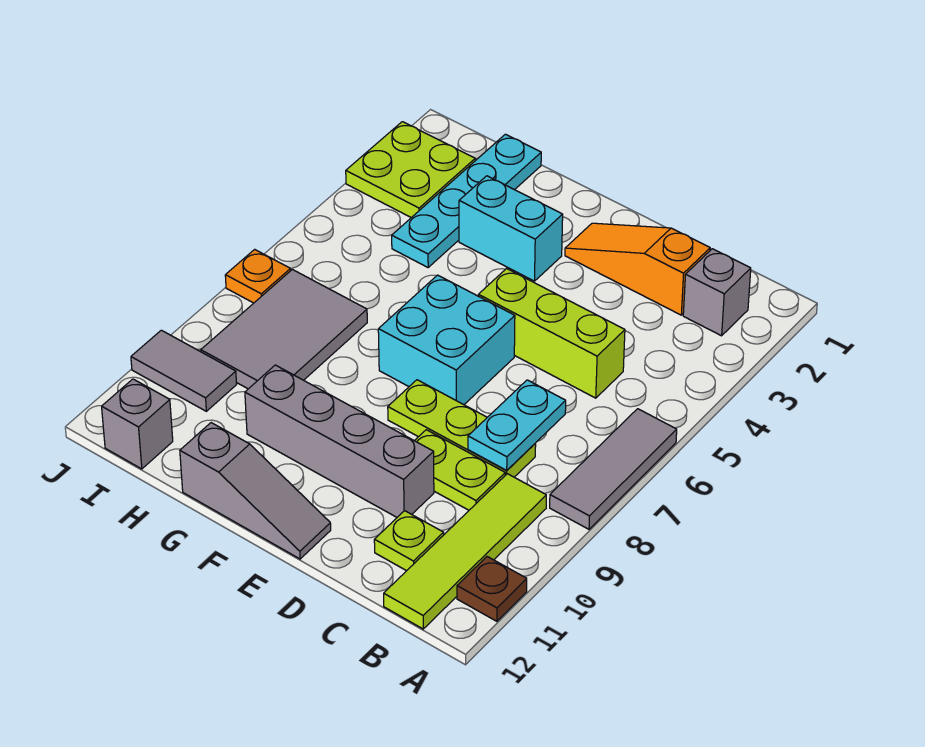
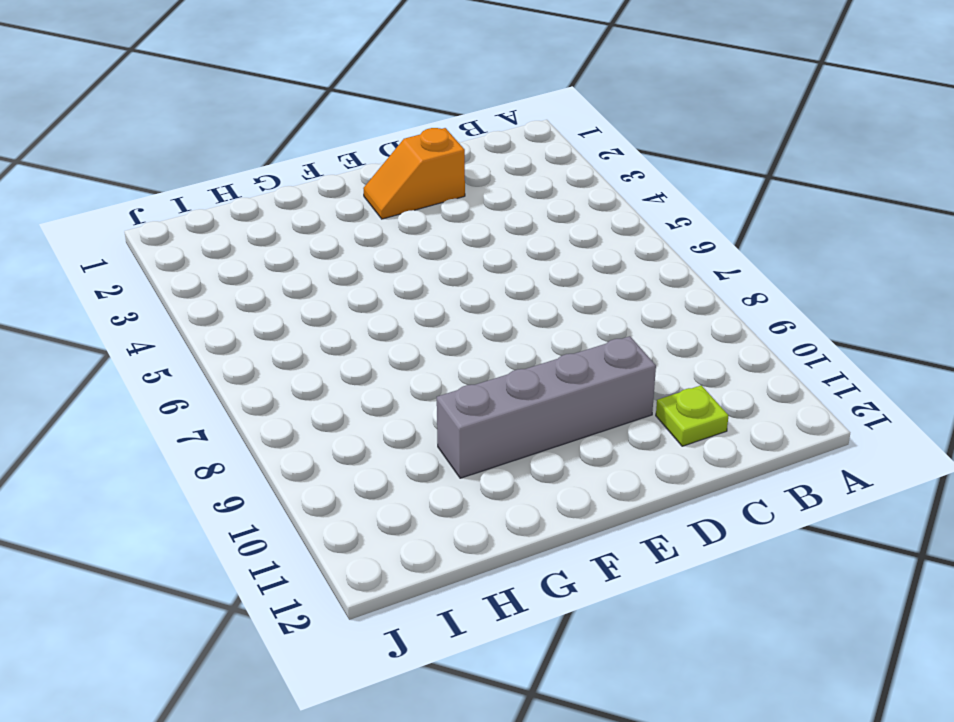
orange 1x2 slope [363,128,465,219] -> orange 1x3 slope [565,223,710,315]
none -> grey 1x3 tile [550,409,677,529]
none -> brown 1x1 plate [457,557,527,621]
none -> grey 1x1 brick [683,249,751,336]

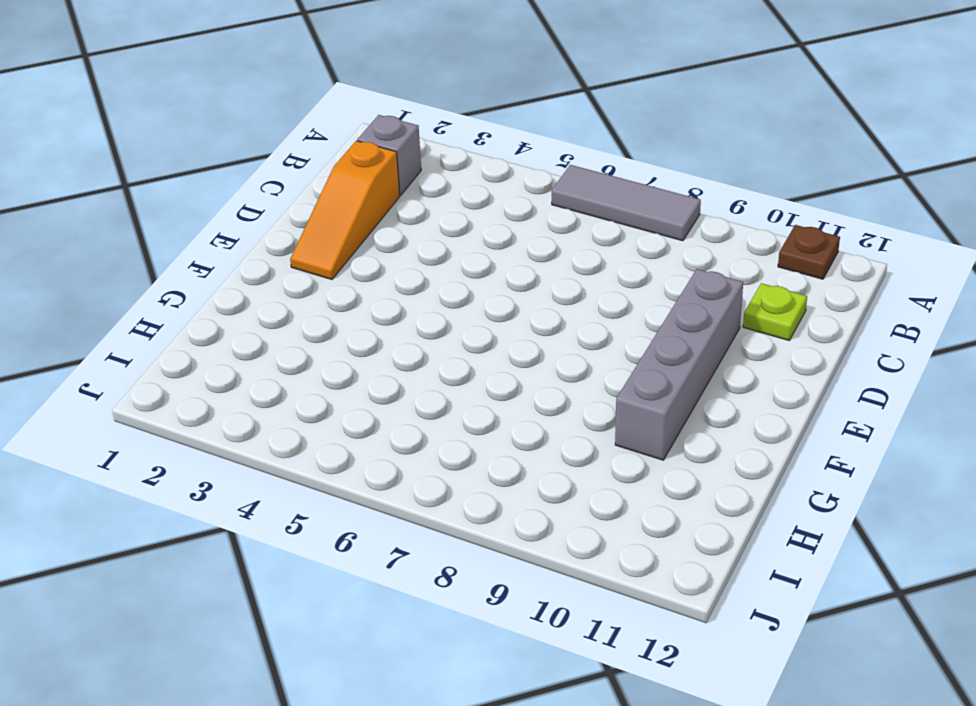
none -> lime 1x4 tile [384,474,546,629]
none -> lime 1x3 brick [478,269,625,398]
none -> lime 1x3 plate [388,380,536,477]

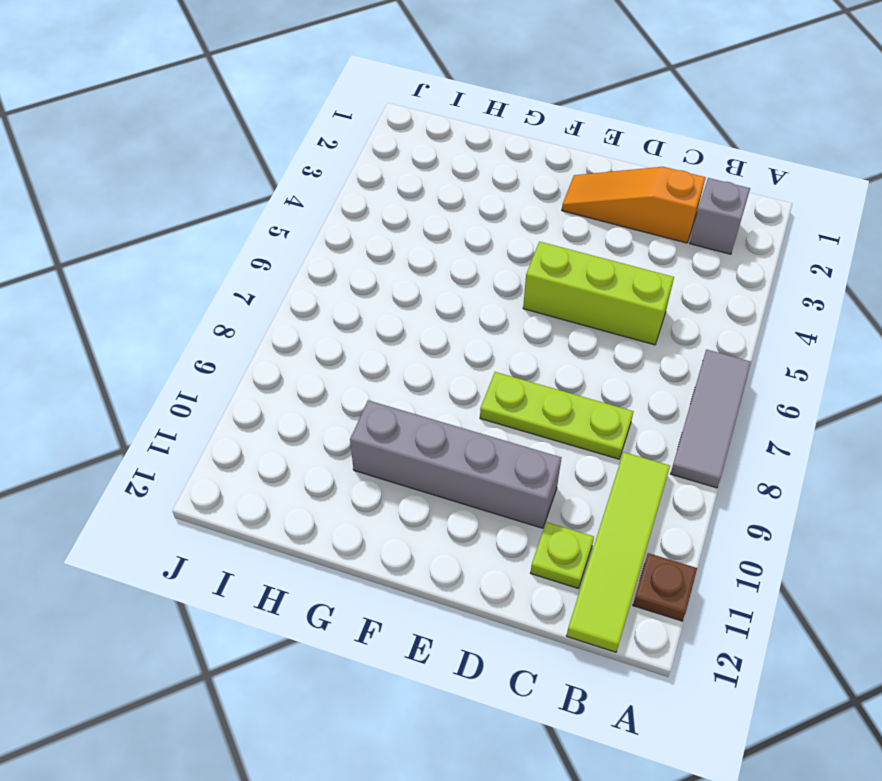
none -> lime 1x2 plate [415,430,505,510]
none -> cyan 2x2 brick [378,275,515,405]
none -> grey 1x3 slope [180,423,331,559]

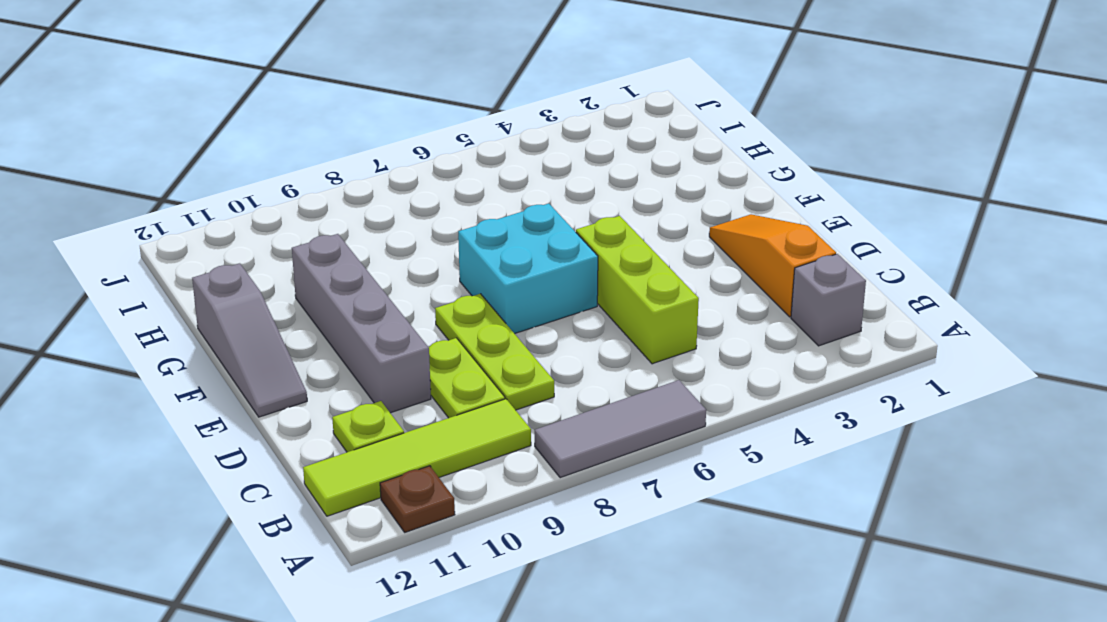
none -> cyan 1x2 brick [459,176,563,281]
none -> cyan 1x4 plate [392,134,541,267]
none -> grey 2x3 tile [201,270,367,389]

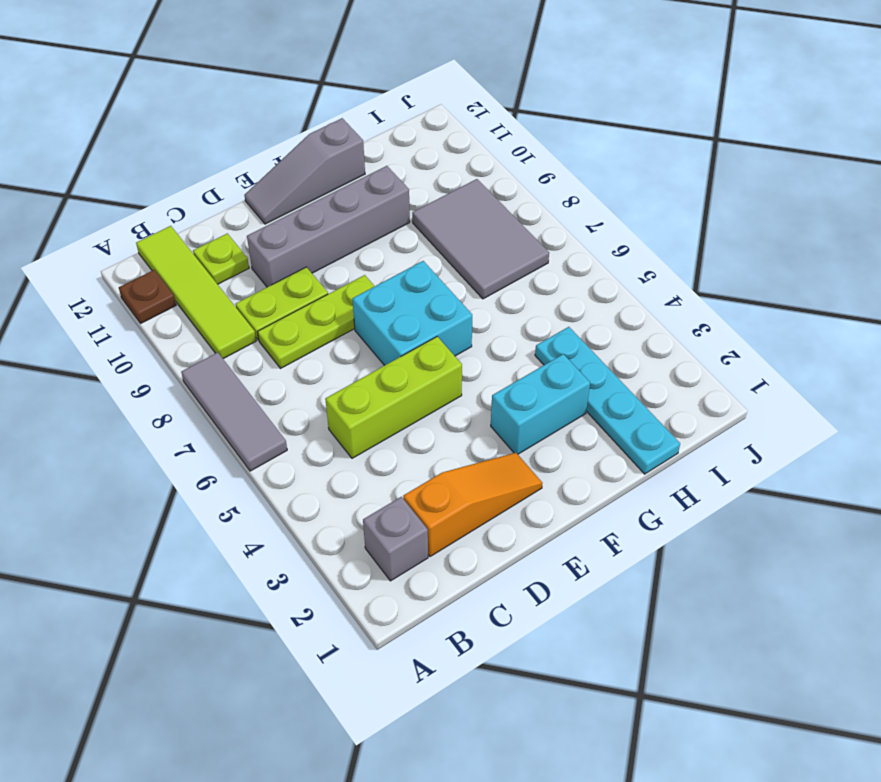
none -> lime 2x2 plate [346,122,475,218]
none -> grey 1x2 tile [131,330,237,411]
none -> grey 1x1 brick [102,379,173,469]

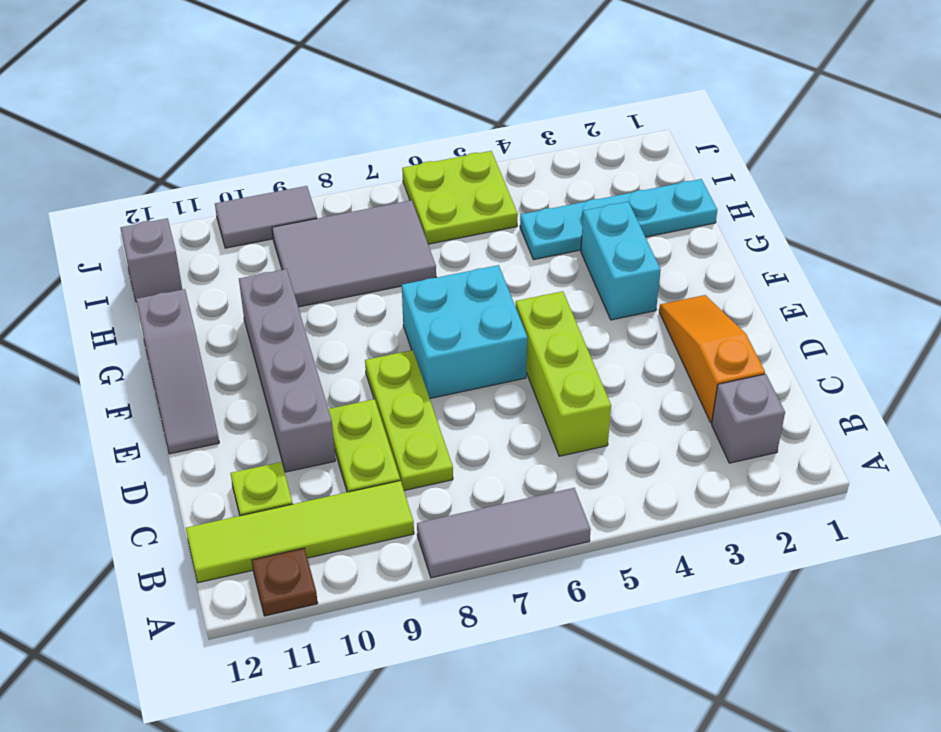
lime 2x2 plate [402,151,518,244] -> lime 2x2 plate moved to [346,122,475,218]
grey 1x2 tile [215,186,317,248] -> grey 1x2 tile turned to [131,330,237,411]
none -> orange 1x1 plate [225,249,291,303]
none -> cyan 1x2 plate [468,380,566,471]

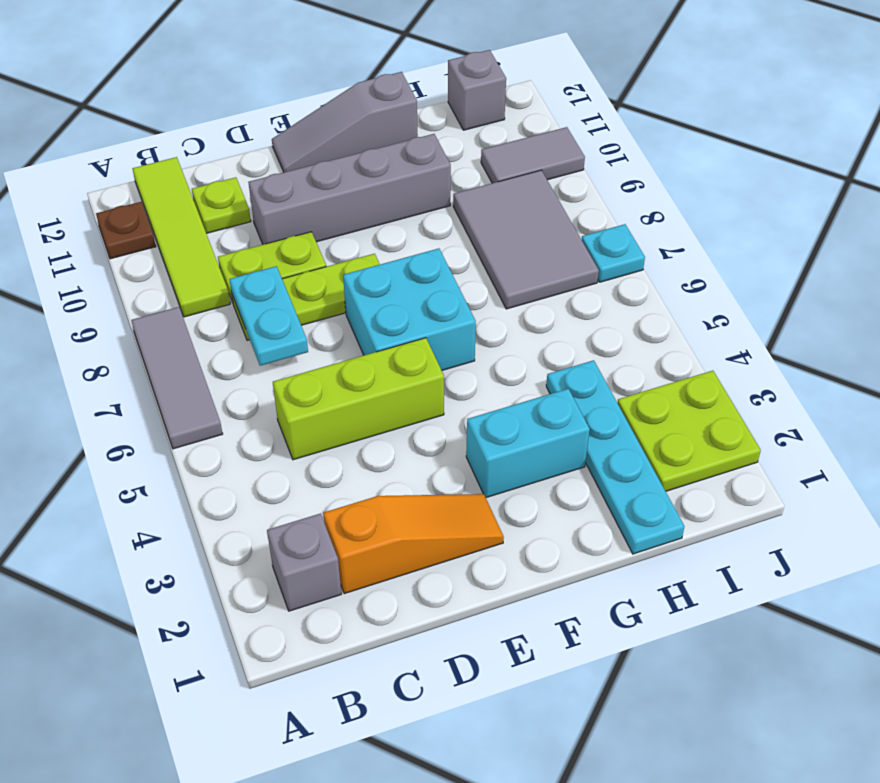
cyan 1x1 plate [582,224,645,282] -> orange 1x1 plate [225,249,291,303]

